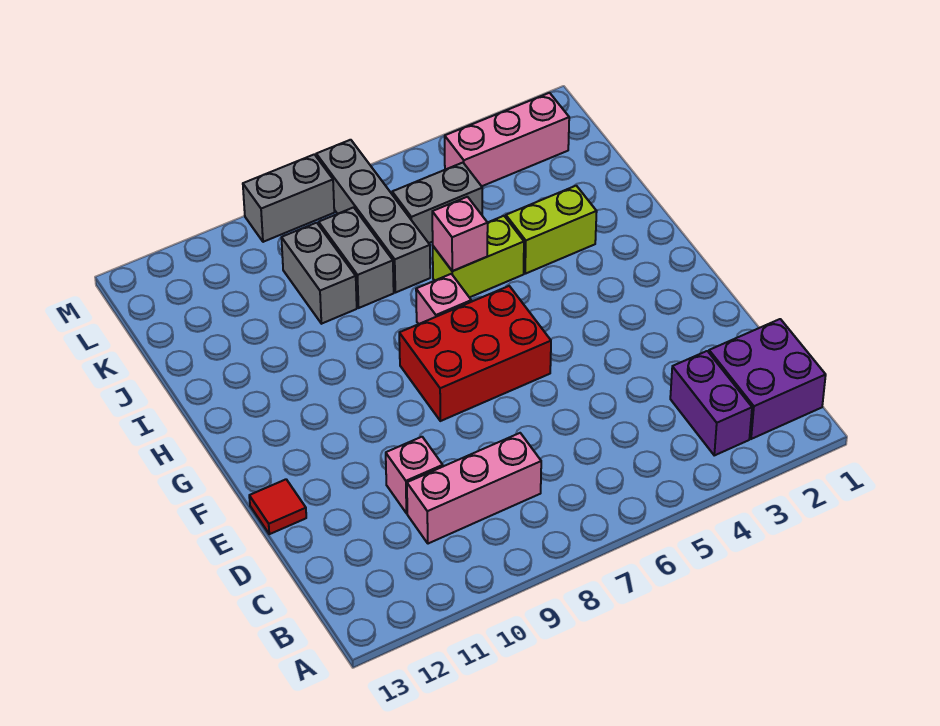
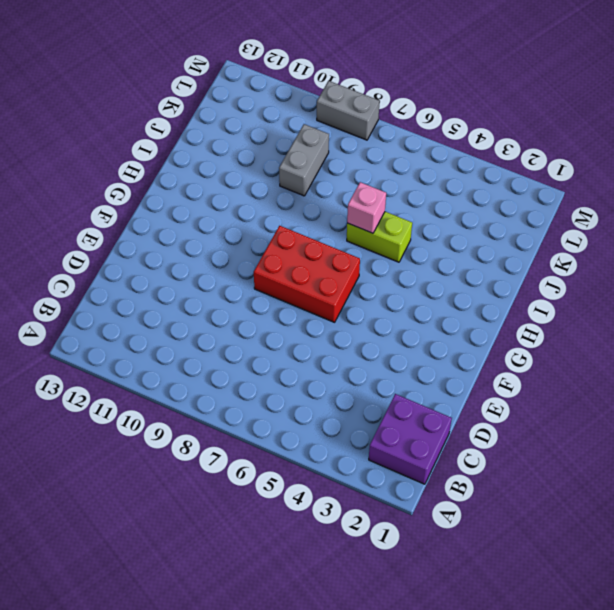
none -> purple 1x2 brick [670,351,752,455]
none -> pink 1x3 brick [407,433,541,544]
none -> pink 1x1 brick [386,437,443,513]

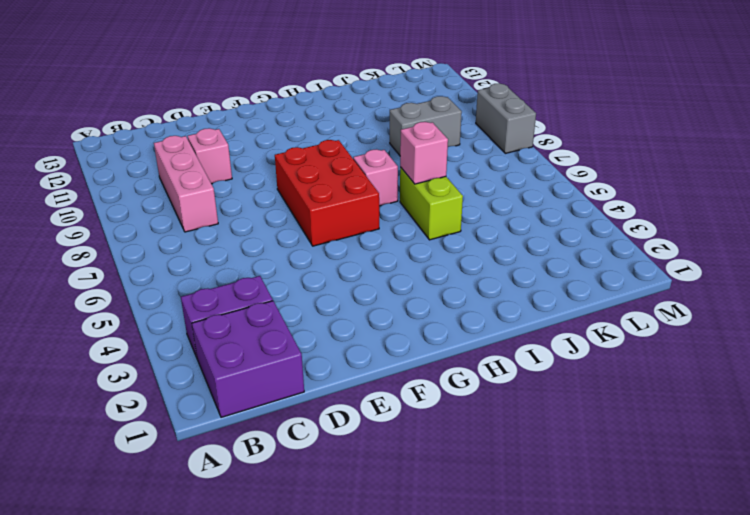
none -> red 1x1 tile [249,479,306,534]
none -> lime 1x2 brick [506,186,597,274]
none -> grey 1x4 brick [316,140,430,293]

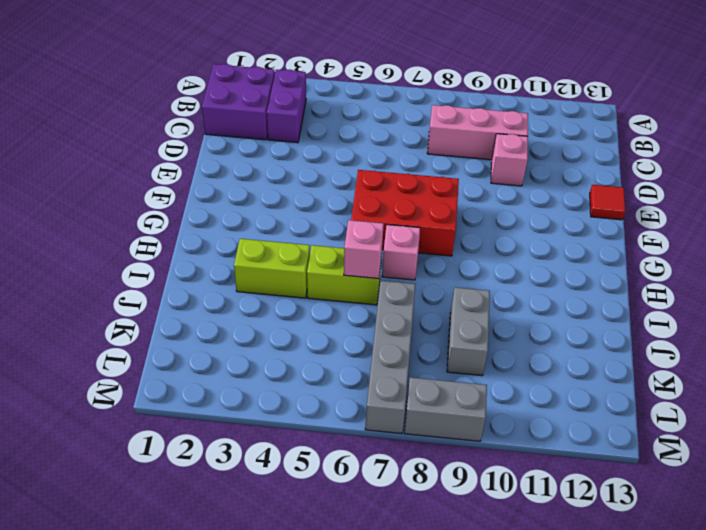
none -> grey 1x2 brick [319,207,394,308]
none -> grey 1x2 brick [392,163,482,243]
none -> pink 1x3 brick [445,93,569,186]

